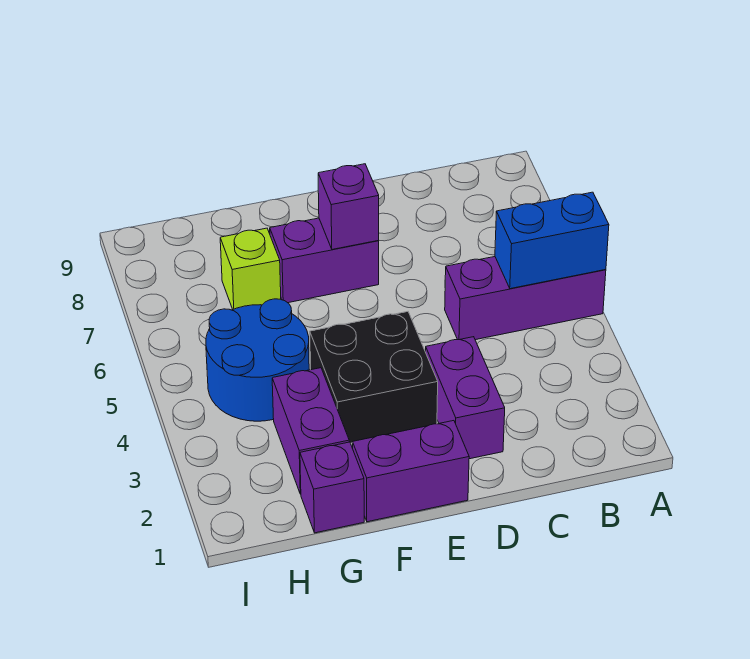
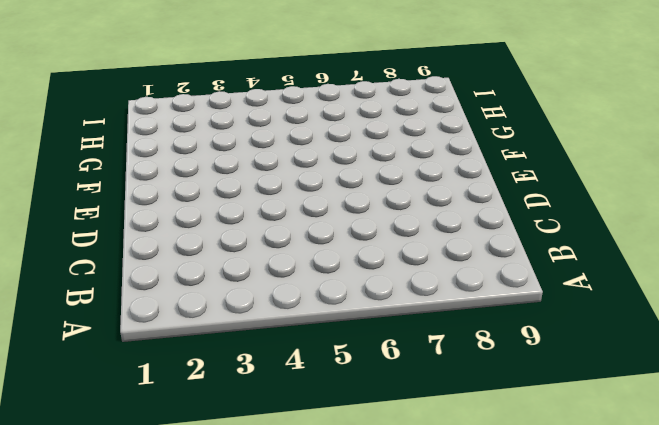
none -> purple 1x3 brick [445,257,606,340]
none -> purple 1x2 brick [426,337,505,459]

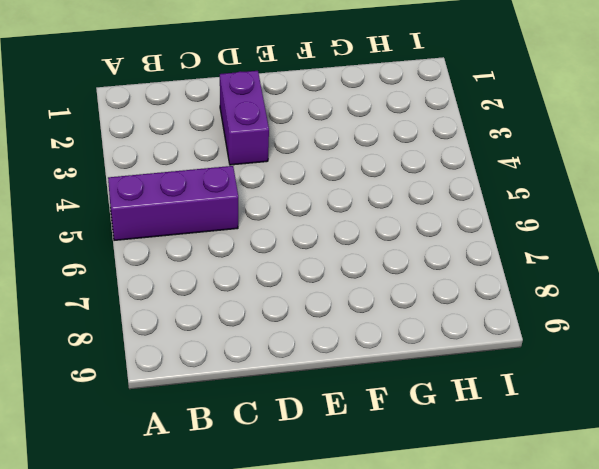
none -> purple 1x2 brick [353,421,469,522]
none -> black 2x2 brick [310,312,438,443]

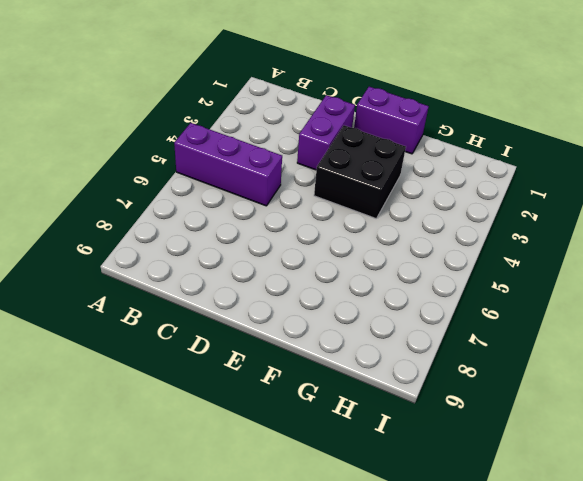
none -> purple 1x2 brick [270,218,379,303]
none -> purple 1x1 brick [300,442,364,533]

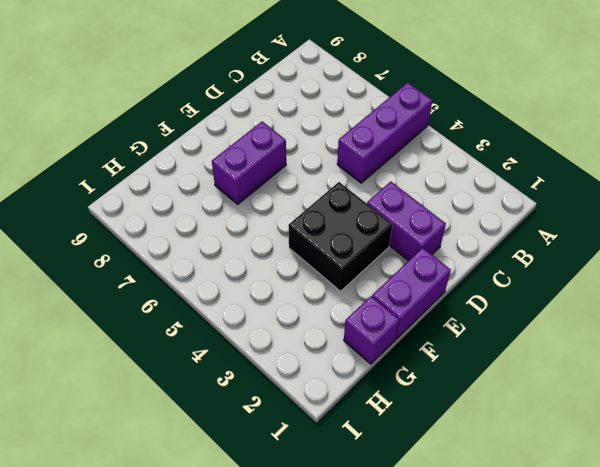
none -> purple 1x2 brick [272,368,349,494]
none -> blue 2x2 round brick [206,299,309,421]

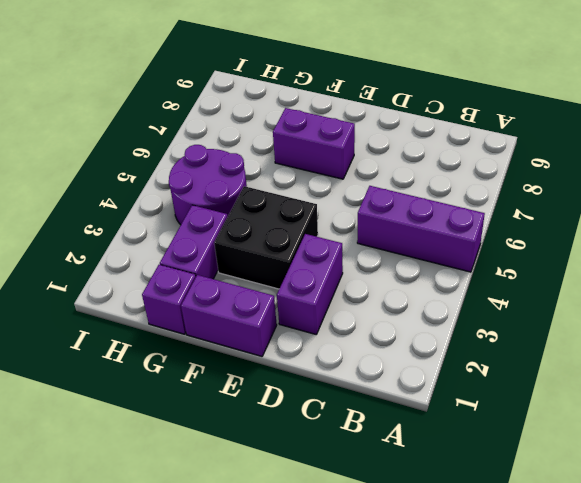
purple 2x2 round brick [169,145,247,225] -> blue 2x2 round brick [206,299,309,421]
none -> lime 1x1 brick [220,228,281,309]
none -> blue 1x2 brick [495,192,609,289]

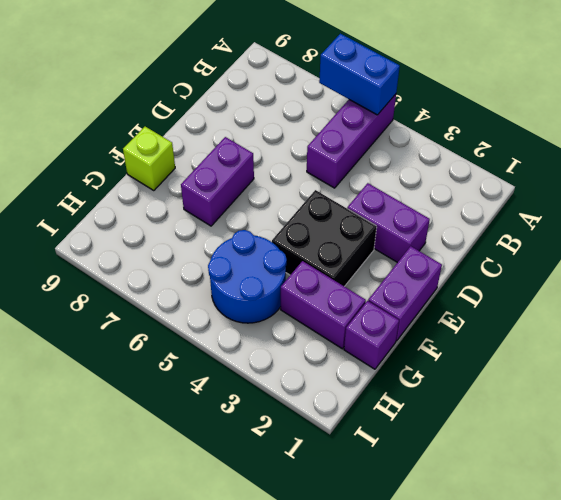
blue 1x2 brick [319,34,400,115] -> blue 1x2 brick turned to [495,192,609,289]
lime 1x1 brick [123,127,175,191] -> lime 1x1 brick moved to [220,228,281,309]
none -> purple 1x1 brick [318,164,379,249]

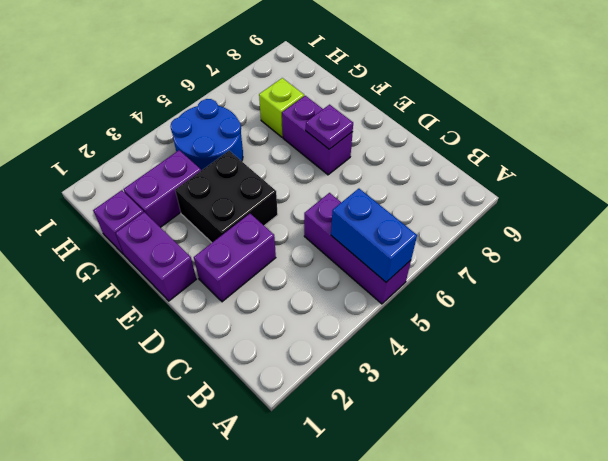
purple 1x1 plate [306,105,353,149] -> purple 1x1 brick [318,164,379,249]

